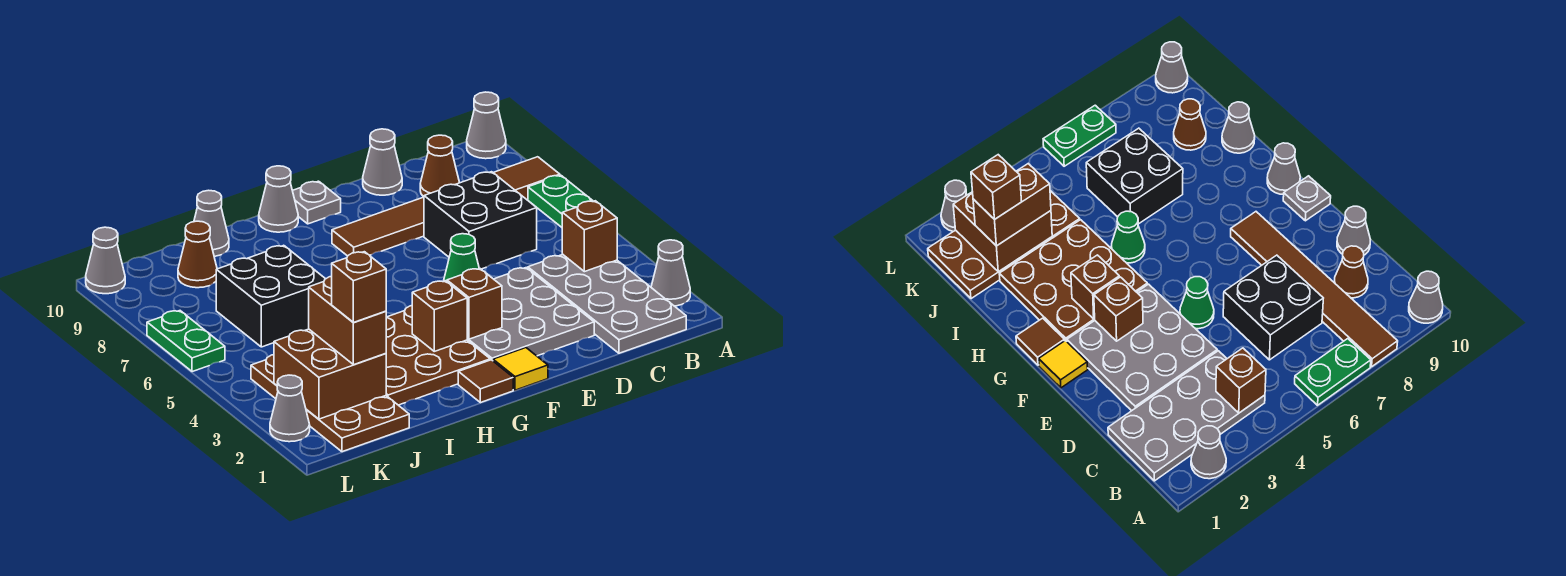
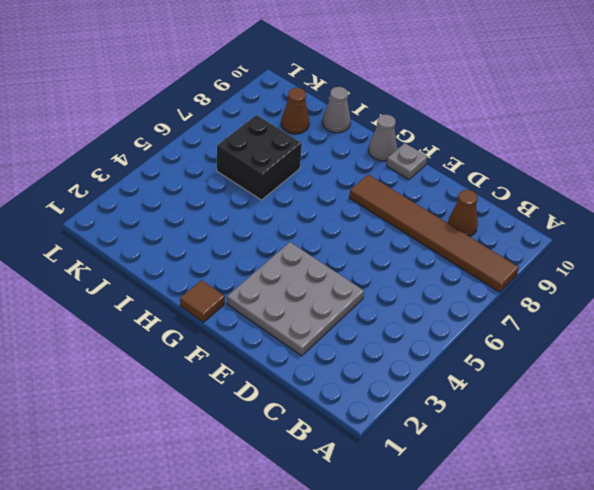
none -> grey 1x1 cone [651,240,690,306]
none -> green 1x2 plate [528,175,593,227]
none -> grey 1x1 cone [467,92,506,159]

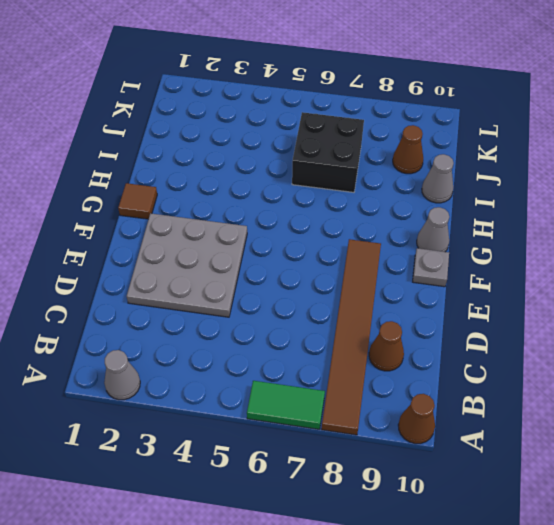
green 1x2 tile [247,381,325,429] -> green 1x2 plate [528,175,593,227]
brown 1x1 cone [398,394,435,444] -> grey 1x1 cone [467,92,506,159]
none -> grey 2x4 plate [528,255,686,353]
none -> black 2x2 brick [424,172,537,269]
none -> grey 1x1 cone [363,129,402,195]

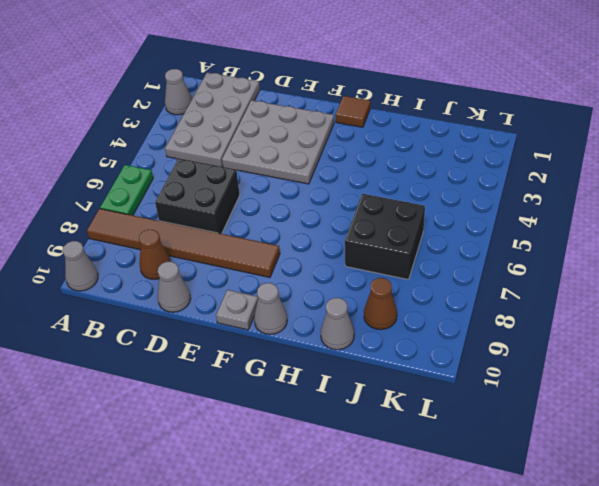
none -> green 1x1 cone [444,234,479,282]
none -> yellow 1x1 tile [493,348,548,390]
none -> brown 3x3 plate [386,306,490,405]

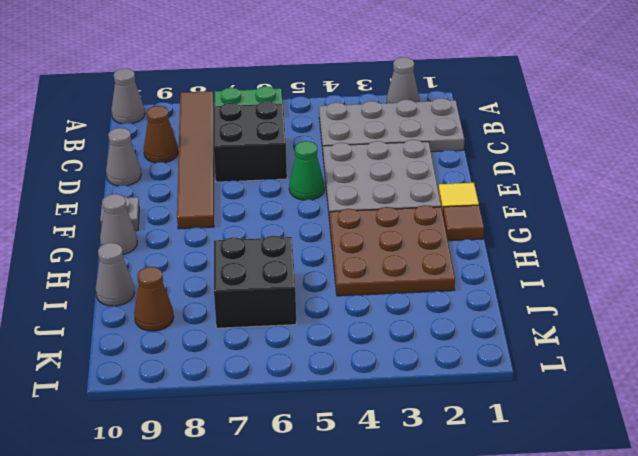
none -> green 1x1 cone [1111,211,1145,263]
none -> brown 2x4 plate [251,355,409,452]
none -> grey 1x1 cone [270,375,310,442]

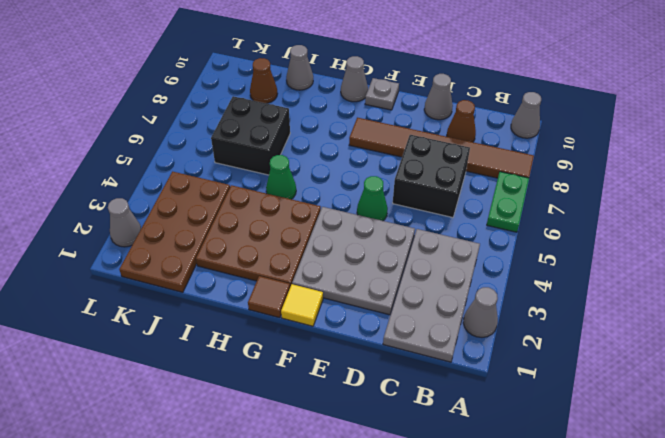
none -> green 1x2 plate [147,311,225,372]
none -> grey 1x1 cone [86,227,125,294]
none -> brown 1x1 brick [562,201,617,272]

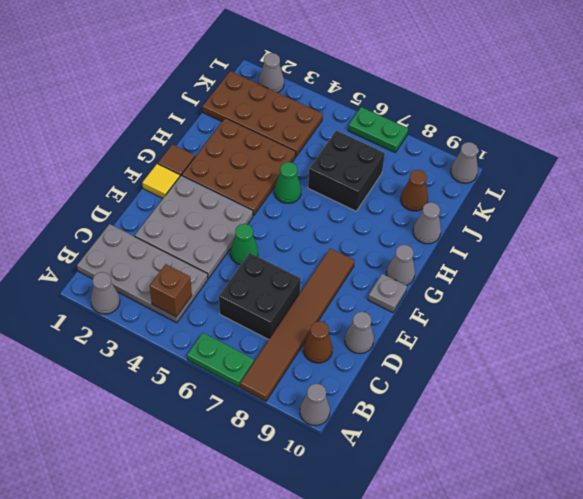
none -> brown 1x1 brick [447,268,502,339]
none -> brown 1x1 brick [412,281,467,351]
none -> brown 2x2 brick [274,329,386,419]

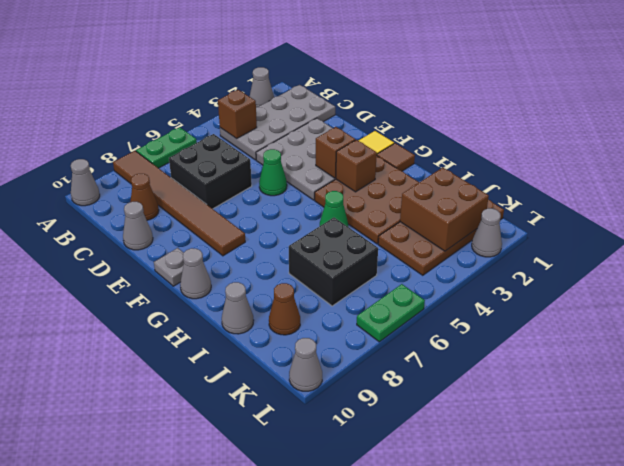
none -> brown 1x2 brick [309,276,386,365]
none -> brown 1x1 brick [332,252,386,322]

